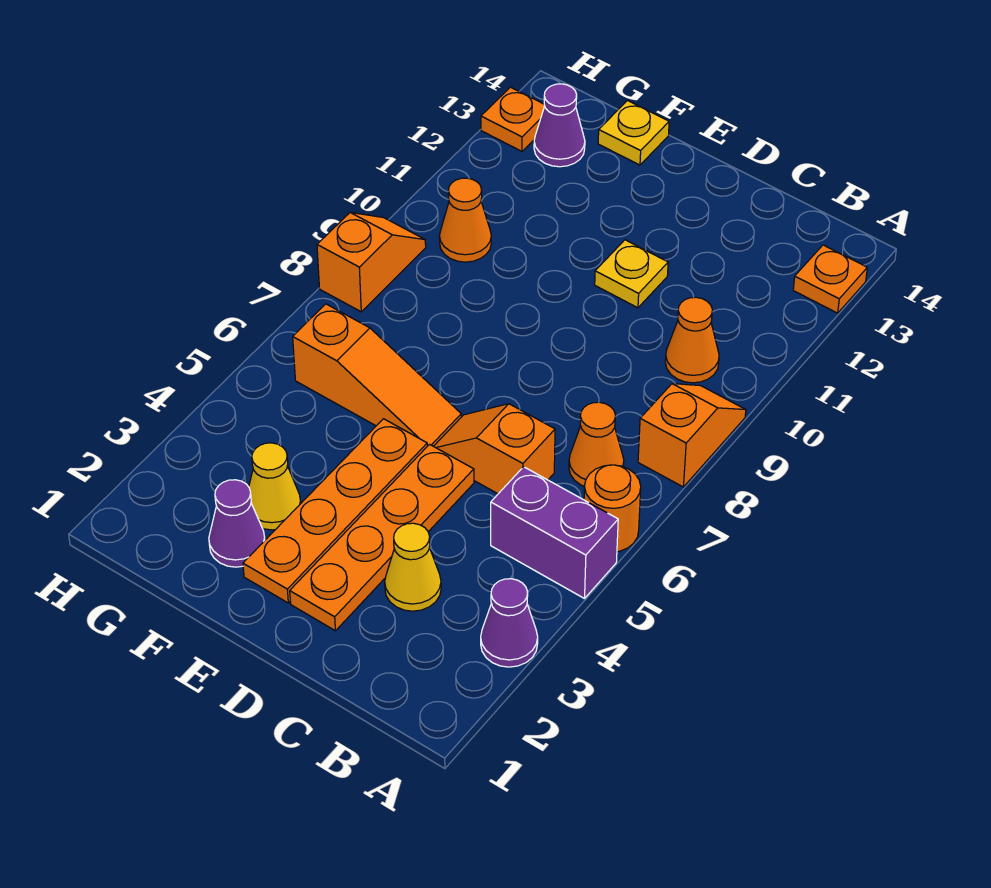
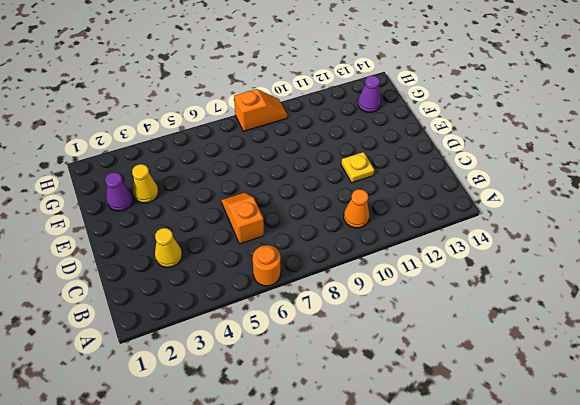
none -> purple 1x1 cone [481,579,538,667]
none -> purple 1x2 brick [491,467,618,599]
none -> orange 1x2 slope [638,384,746,487]

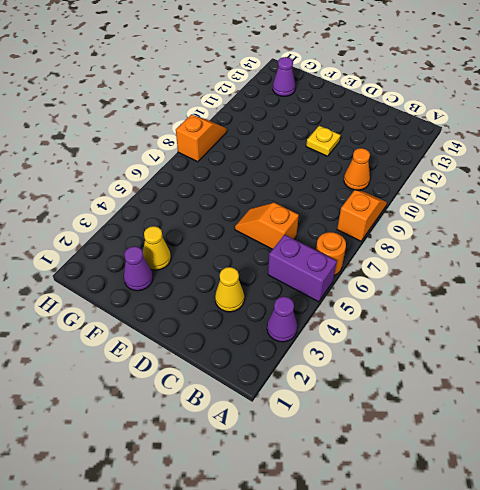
none -> orange 1x1 plate [793,245,867,313]
none -> orange 1x1 cone [569,402,624,486]
none -> orange 1x4 plate [290,444,474,631]

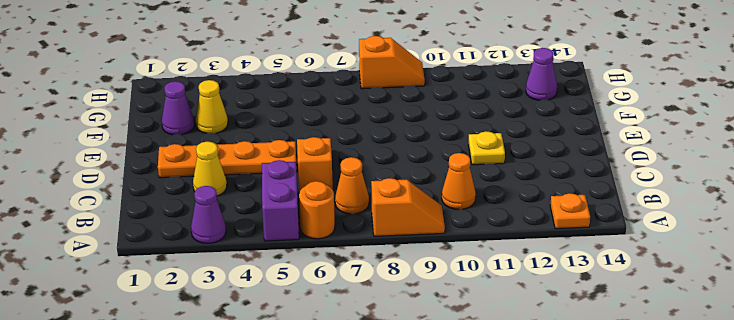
none -> orange 1x4 plate [243,419,427,603]
none -> orange 1x3 slope [293,304,461,446]
none -> yellow 1x1 plate [598,101,669,165]

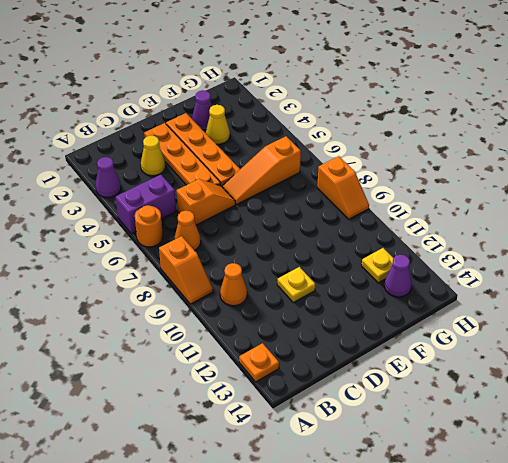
yellow 1x1 plate [362,248,393,283] -> yellow 1x1 plate moved to [598,101,669,165]
none -> orange 1x1 cone [439,178,491,262]
none -> orange 1x1 plate [481,87,545,151]

